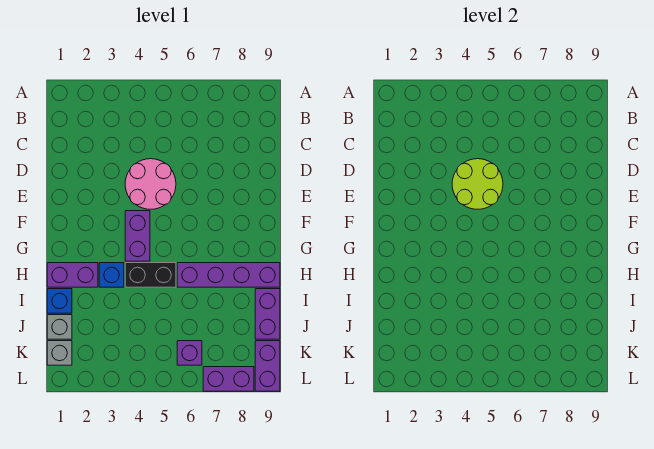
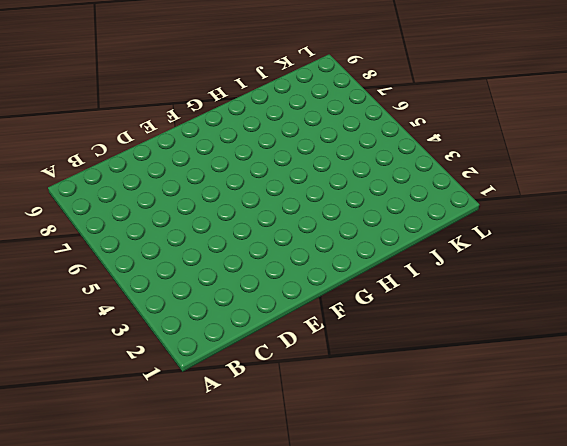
none -> pink 2x2 round brick [125,159,176,209]
none -> purple 1x2 brick [125,211,150,261]
none -> purple 1x2 brick [47,263,98,287]

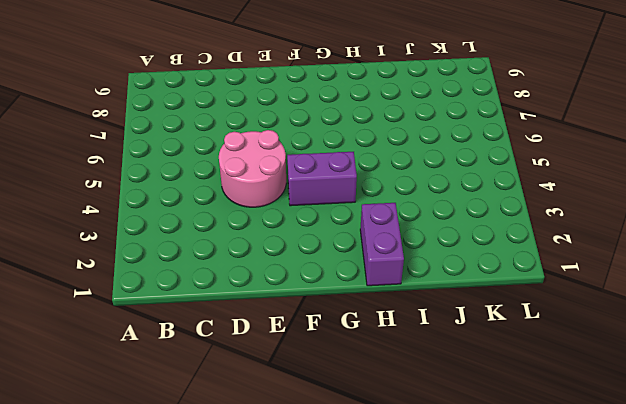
none -> blue 1x1 brick [99,263,124,287]
none -> black 1x2 brick [125,263,176,287]
none -> purple 1x4 brick [177,263,280,287]

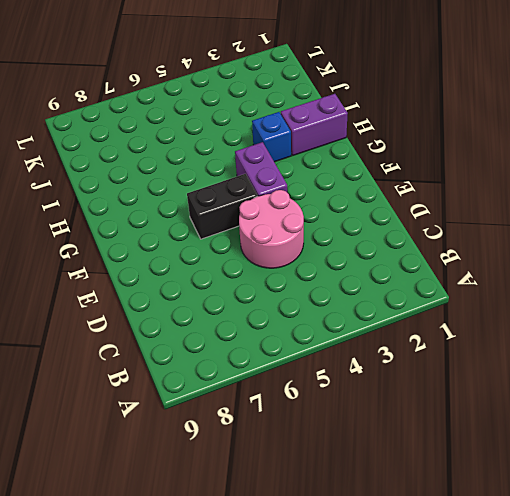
black 1x2 brick [187,174,257,239] -> black 1x2 brick moved to [125,263,176,287]
none -> purple 1x4 brick [177,263,280,287]
none -> blue 1x1 brick [47,289,72,313]
none -> purple 1x2 brick [255,289,280,339]

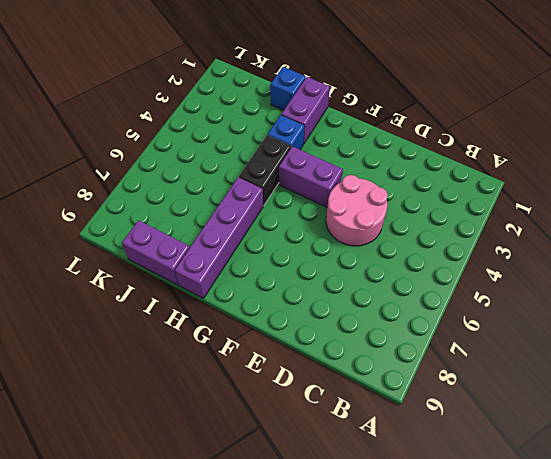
none -> grey 1x1 brick [47,315,72,339]
none -> grey 1x1 brick [47,341,72,365]
none -> purple 1x1 brick [177,341,202,365]

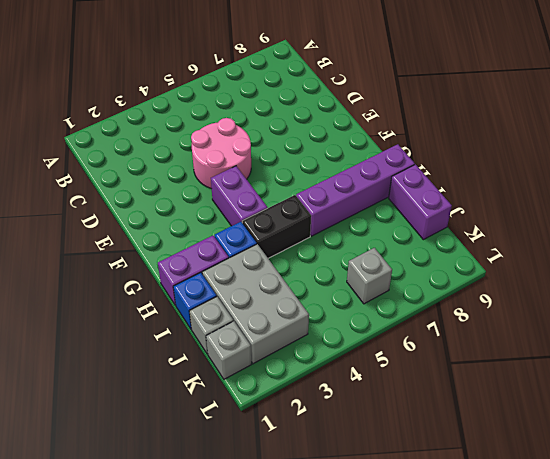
grey 2x3 brick [202,244,309,364] -> none
grey 1x1 brick [347,248,392,304] -> purple 1x1 brick [177,341,202,365]
none -> purple 1x2 brick [255,341,280,391]
none -> purple 1x2 brick [203,367,254,391]
none -> lime 2x2 round brick [452,159,503,209]

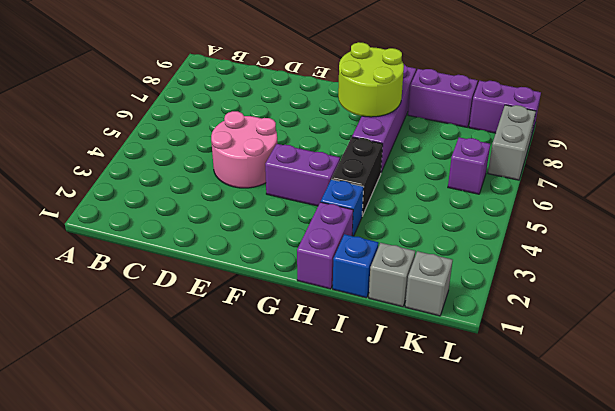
lime 2x2 round brick [338,42,404,117] -> lime 2x2 round brick moved to [452,159,503,209]
grey 1x2 brick [488,105,536,180] -> purple 1x2 brick [203,367,254,391]

